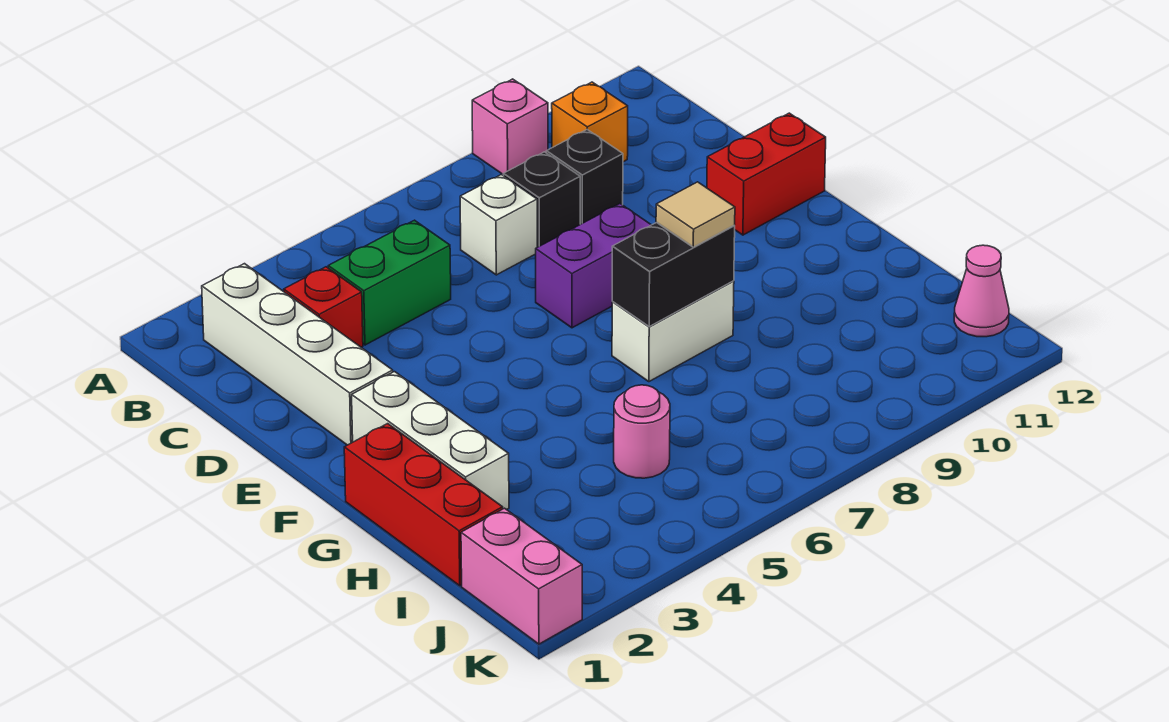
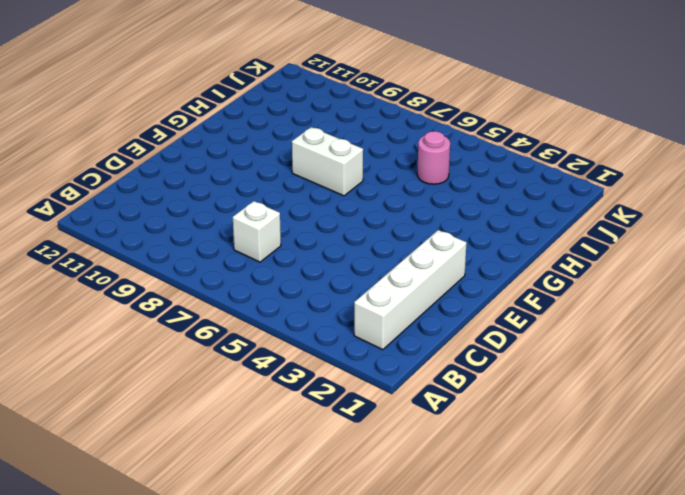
none -> pink 1x1 brick [472,79,548,174]
none -> orange 1x1 brick [552,82,628,162]
none -> red 1x1 brick [284,267,363,347]

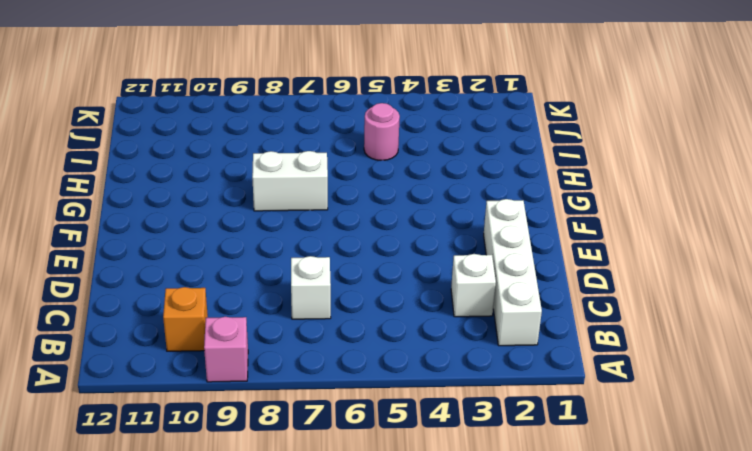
white 1x1 brick [451,254,496,317] -> red 1x1 brick [284,267,363,347]
none -> green 1x2 brick [328,220,451,345]
none -> black 1x1 brick [503,152,580,247]
none -> black 1x1 brick [546,130,623,224]

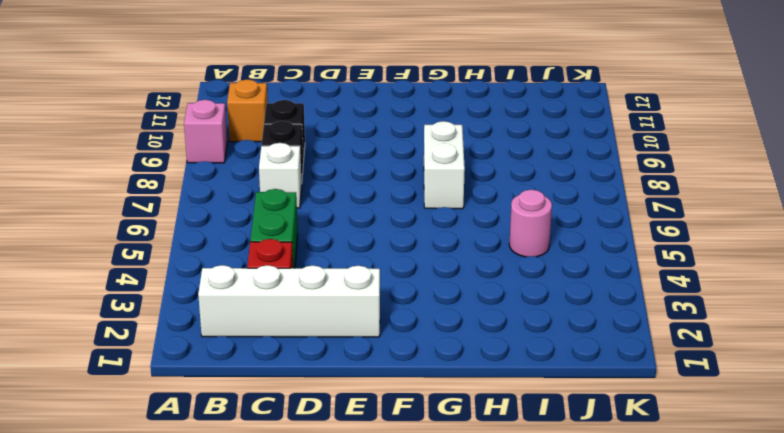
none -> purple 1x2 brick [536,204,651,328]
none -> red 1x2 brick [707,113,826,235]
none -> white 1x3 brick [352,372,509,510]

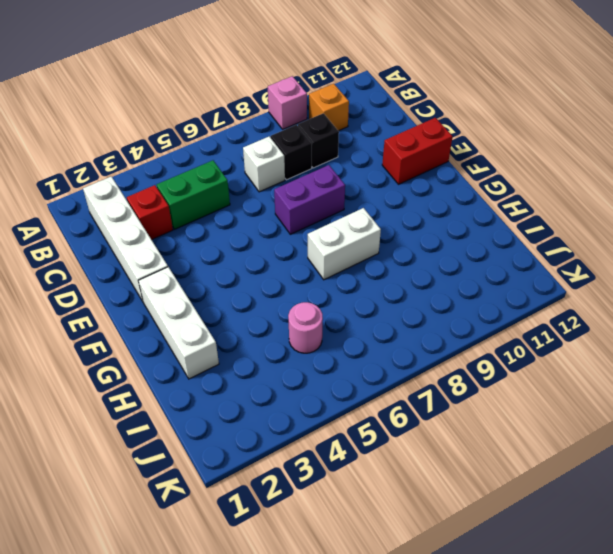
none -> red 1x3 brick [344,424,503,586]
none -> pink 1x2 brick [461,508,582,644]
none -> pink 1x1 cone [954,245,1009,337]

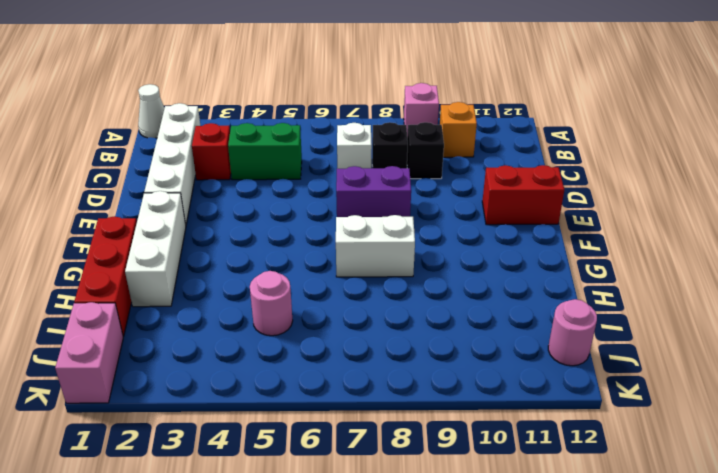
white 1x1 cone [138,84,164,138] -> none
pink 1x1 round brick [548,299,597,366] -> pink 1x1 cone [954,245,1009,337]
none -> black 1x2 brick [612,222,735,326]
none -> tan 1x1 tile [656,182,735,247]

